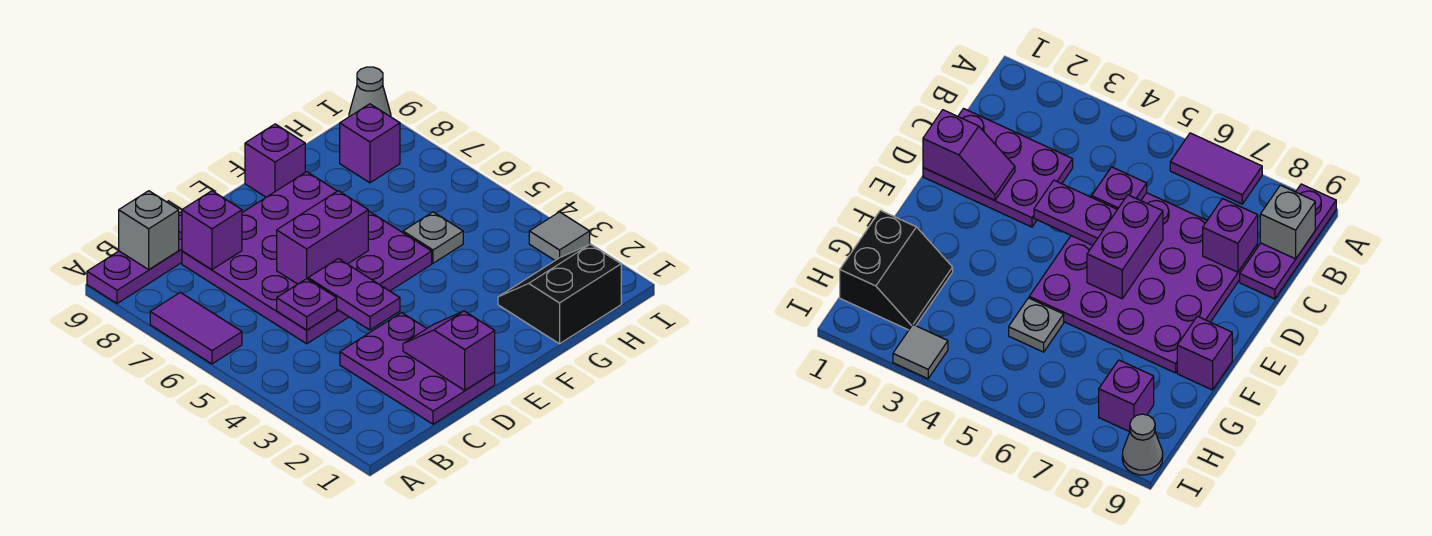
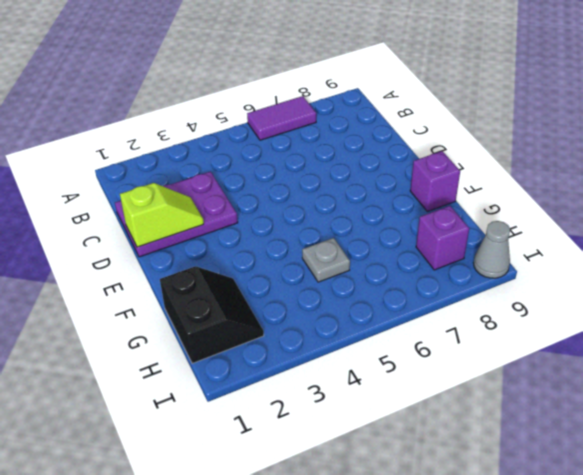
lime 1x2 slope [120,183,204,247] -> purple 1x2 slope [403,311,495,390]
none -> purple 1x3 plate [87,212,182,304]
none -> purple 4x4 plate [182,172,432,344]
none -> grey 1x1 tile [529,212,590,260]

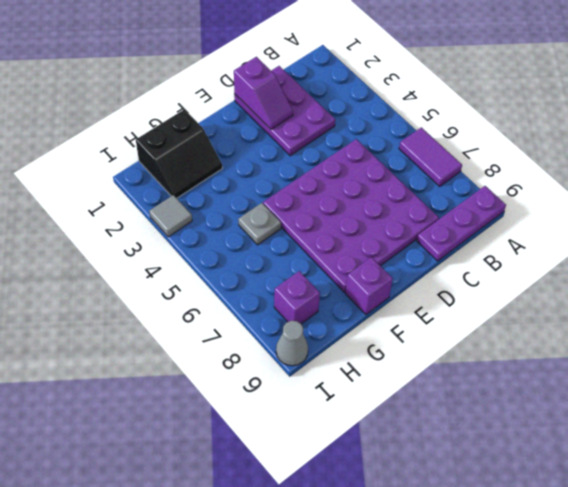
none -> grey 1x1 brick [119,191,179,270]
none -> purple 1x1 plate [277,279,337,330]
none -> purple 1x1 brick [182,191,242,270]

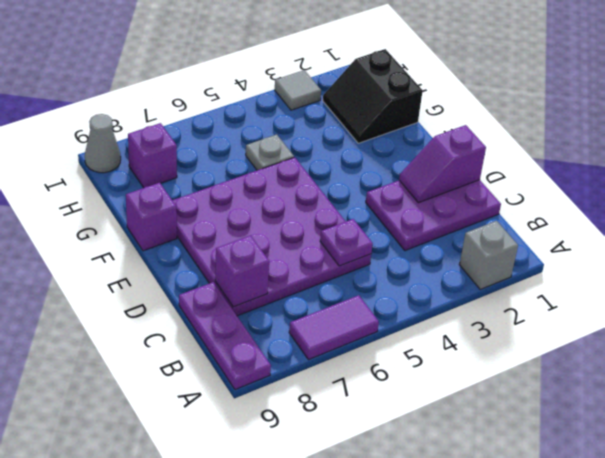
grey 1x1 brick [459,221,518,289] -> grey 1x1 brick moved to [119,191,179,270]
none -> purple 1x2 plate [308,259,400,330]
none -> purple 1x2 brick [277,191,368,284]

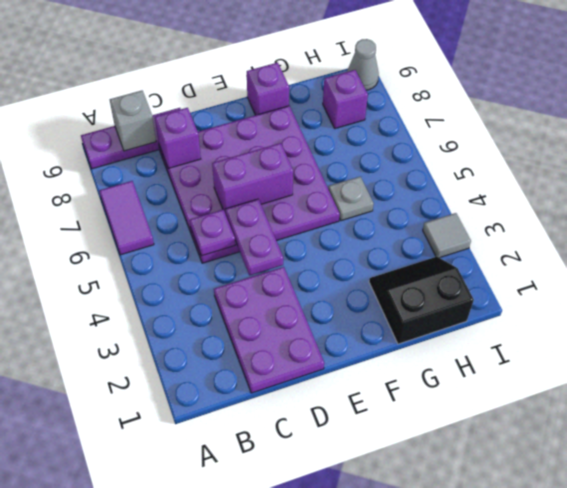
none -> purple 1x2 slope [403,311,495,390]

